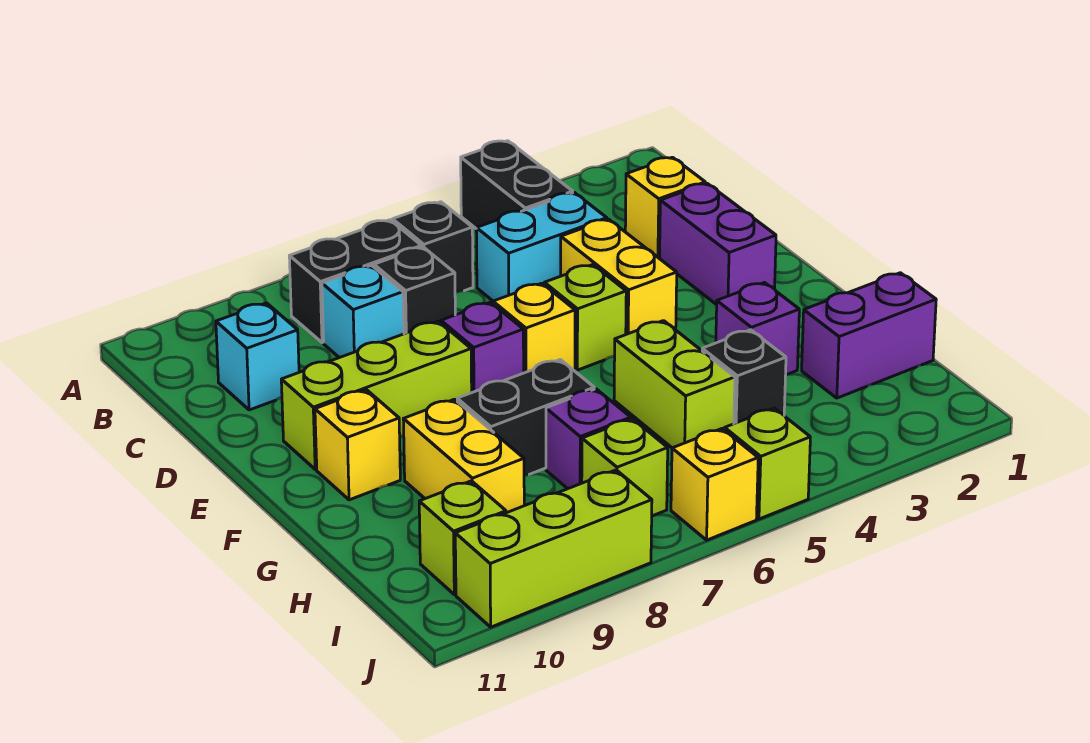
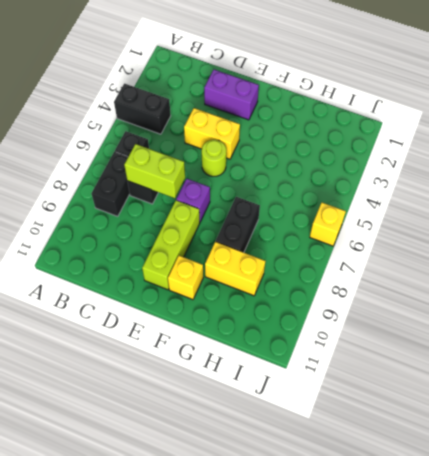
lime 1x2 brick [124,144,185,198] -> lime 1x2 brick moved to [614,321,735,448]
lime 1x1 round brick [202,140,226,176] -> lime 1x1 brick [544,265,626,370]
none -> yellow 1x1 brick [625,157,705,258]
none -> cyan 1x2 brick [476,193,607,301]
none -> cyan 1x1 brick [322,265,404,358]

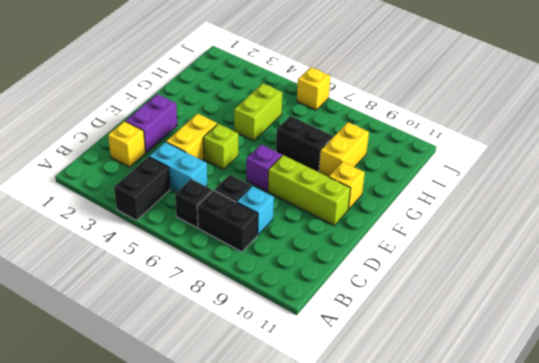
none -> cyan 1x1 brick [216,303,299,410]
none -> yellow 1x1 brick [493,283,575,373]
none -> purple 1x1 brick [716,283,799,375]

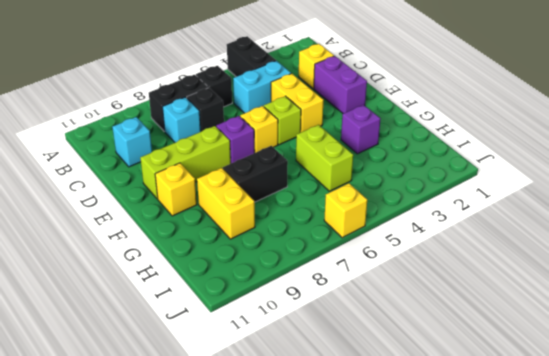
none -> purple 1x2 brick [802,273,936,398]
none -> black 1x1 brick [702,330,786,424]
none -> purple 1x1 brick [546,389,631,489]

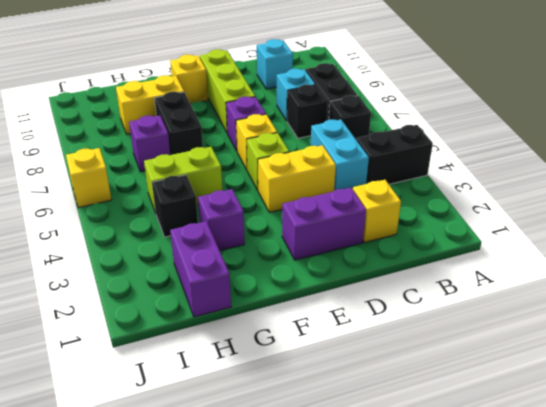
none -> lime 1x1 brick [582,419,668,516]
none -> lime 1x1 brick [419,481,506,595]
none -> lime 1x1 brick [725,408,810,519]

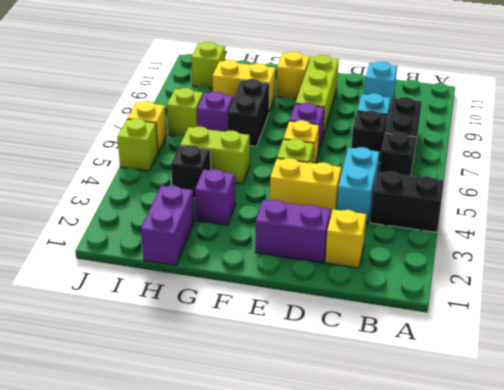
none -> lime 1x3 brick [455,470,652,627]

